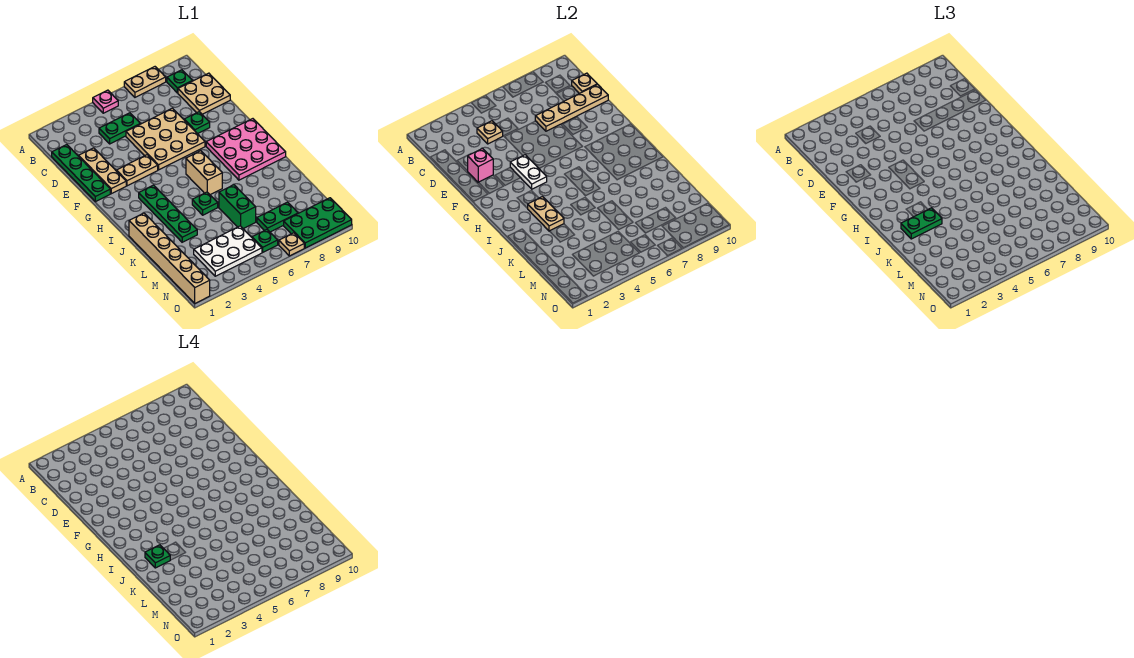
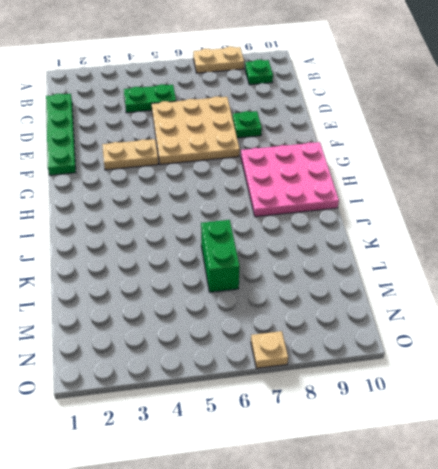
none -> pink 1x1 plate [93,90,118,113]
none -> tan 2x2 plate [178,73,230,114]
none -> tan 1x3 plate [79,148,126,194]

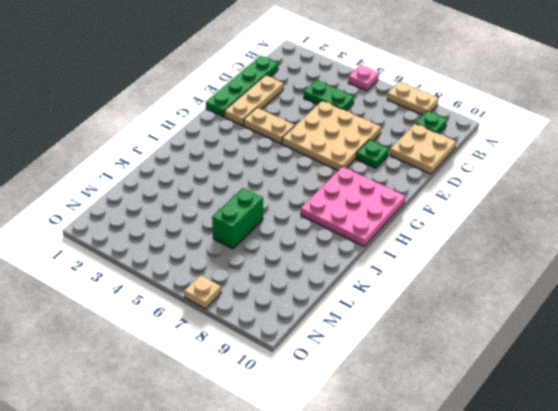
none -> green 1x4 plate [139,185,197,242]
none -> tan 1x2 brick [186,151,222,195]
none -> tan 1x6 brick [129,213,210,304]

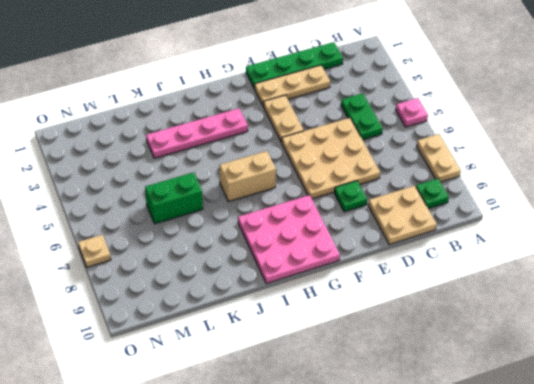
pink 1x4 plate [146,108,248,158] -> green 1x4 plate [139,185,197,242]
none -> tan 1x6 brick [129,213,210,304]
none -> green 1x1 plate [192,192,218,215]
none -> white 2x3 plate [194,226,262,276]

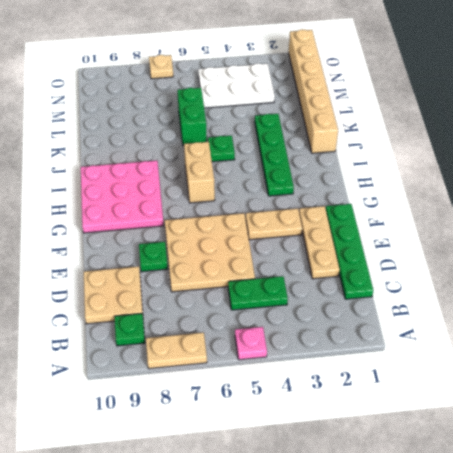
none -> green 1x2 plate [257,202,298,232]
none -> green 1x1 plate [252,230,278,252]
none -> green 2x3 plate [284,198,352,248]

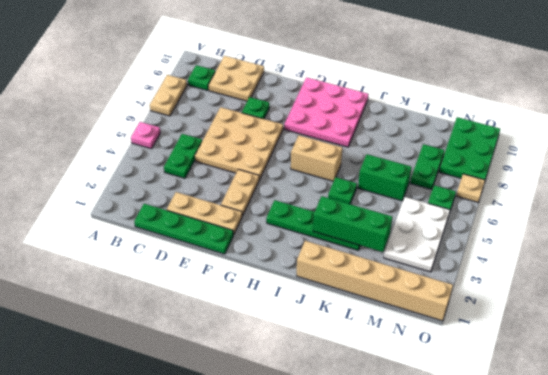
green 1x3 brick [313,196,392,252] -> tan 1x2 plate [528,197,564,231]
none -> tan 1x1 plate [477,121,503,144]
none -> tan 1x1 plate [572,73,597,94]
none -> tan 1x4 plate [535,84,608,131]

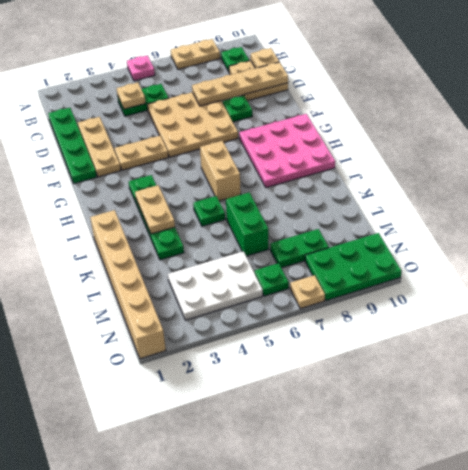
none -> pink 1x1 brick [468,149,493,182]
none -> white 1x2 plate [510,155,547,189]
none -> green 1x2 plate [901,208,942,239]

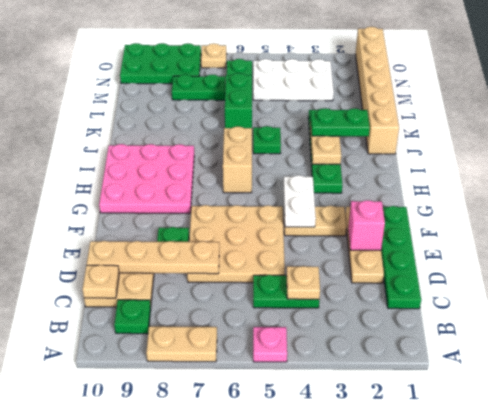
none -> green 1x1 plate [145,545,170,568]

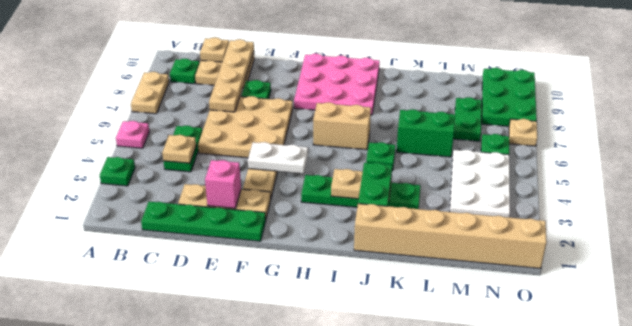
green 1x1 plate [100,157,135,186] -> green 1x1 plate moved to [145,545,170,568]

